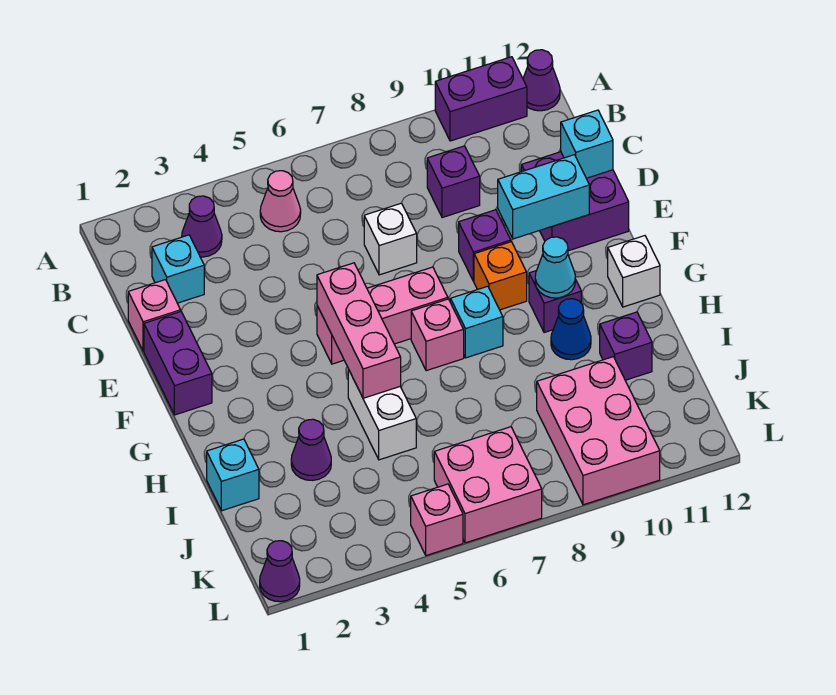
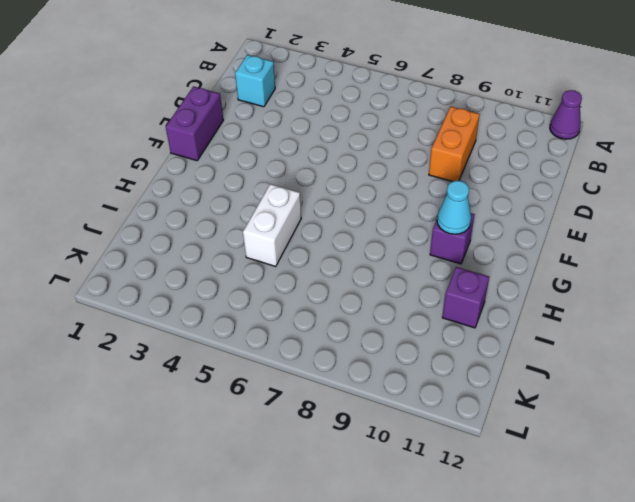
orange 1x2 brick [429,107,480,182] -> purple 1x1 brick [427,146,480,218]
none -> purple 1x2 brick [435,57,527,141]
none -> purple 1x1 cone [182,196,222,257]
none -> pink 1x1 cone [260,171,301,232]
none -> pink 1x1 brick [128,280,181,351]

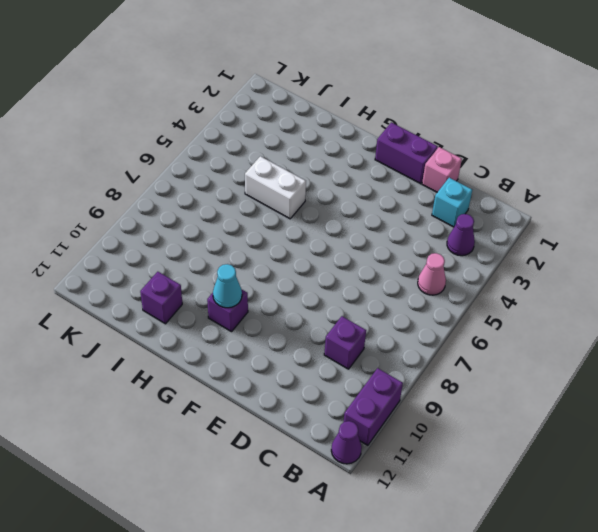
none -> white 1x1 brick [364,203,417,275]
none -> purple 2x2 brick [521,152,629,251]
none -> purple 1x1 brick [459,210,511,281]
none -> pink 1x3 brick [317,267,448,364]

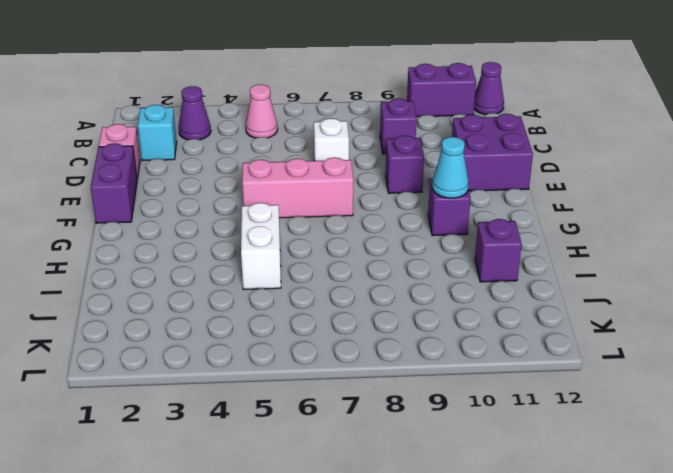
none -> orange 1x1 brick [474,242,527,310]
none -> pink 1x1 brick [411,299,464,371]
none -> cyan 1x1 brick [450,286,503,358]
none -> white 1x1 brick [608,236,660,307]

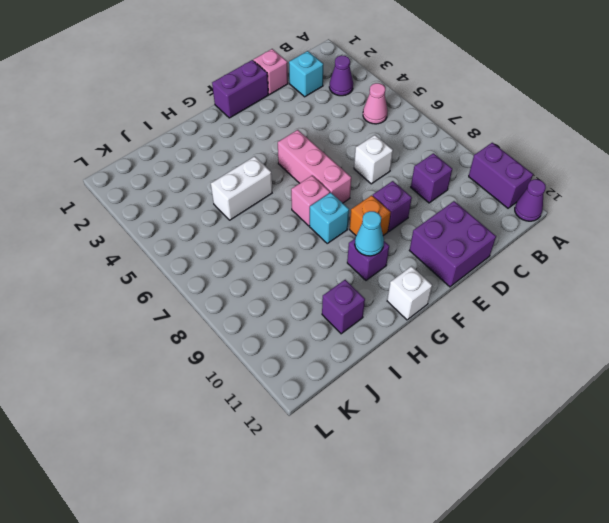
none -> blue 1x1 cone [551,299,591,360]
none -> cyan 1x1 brick [207,439,259,511]
none -> purple 1x1 cone [291,419,331,480]
none -> pink 2x3 brick [537,357,660,505]

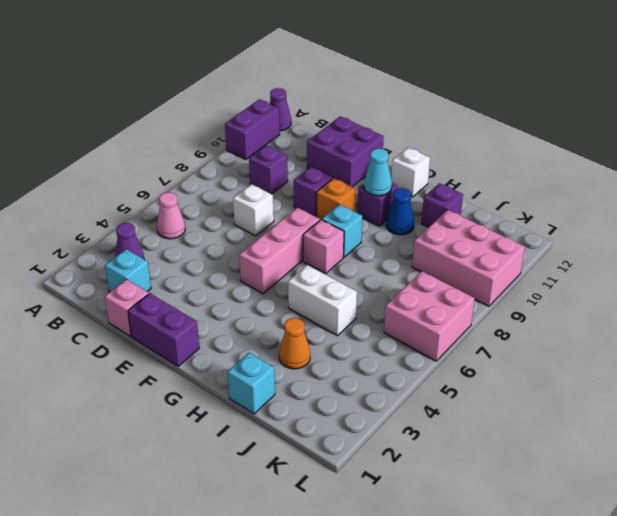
orange 1x1 cone [279,318,310,369] -> purple 1x1 cone [291,419,331,480]
none -> purple 1x1 cone [260,541,300,602]
none -> pink 1x1 brick [411,484,463,556]
none -> cyan 1x1 brick [561,110,613,178]
none -> cyan 1x2 brick [498,155,589,239]

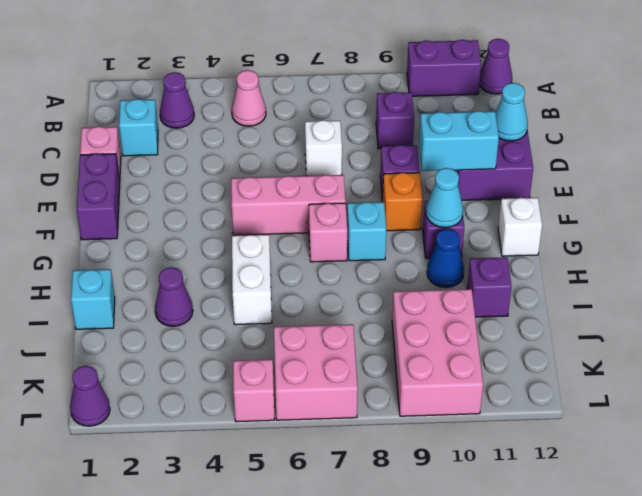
cyan 1x1 cone [495,83,528,141] -> cyan 1x1 brick [561,110,613,178]
none -> pink 1x3 brick [317,263,401,398]

